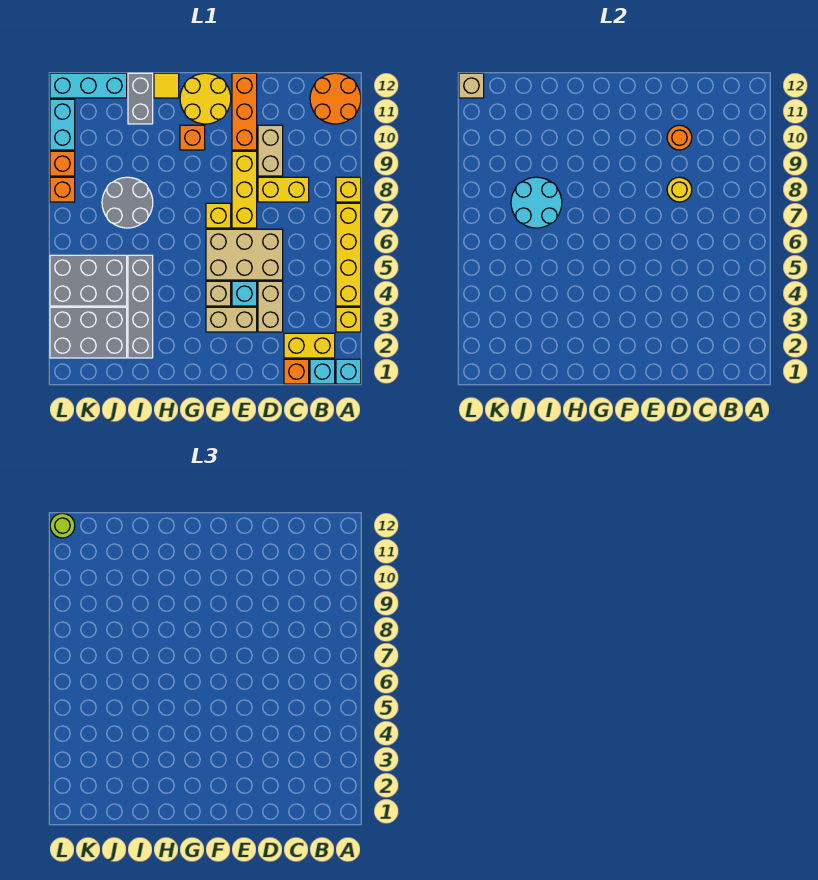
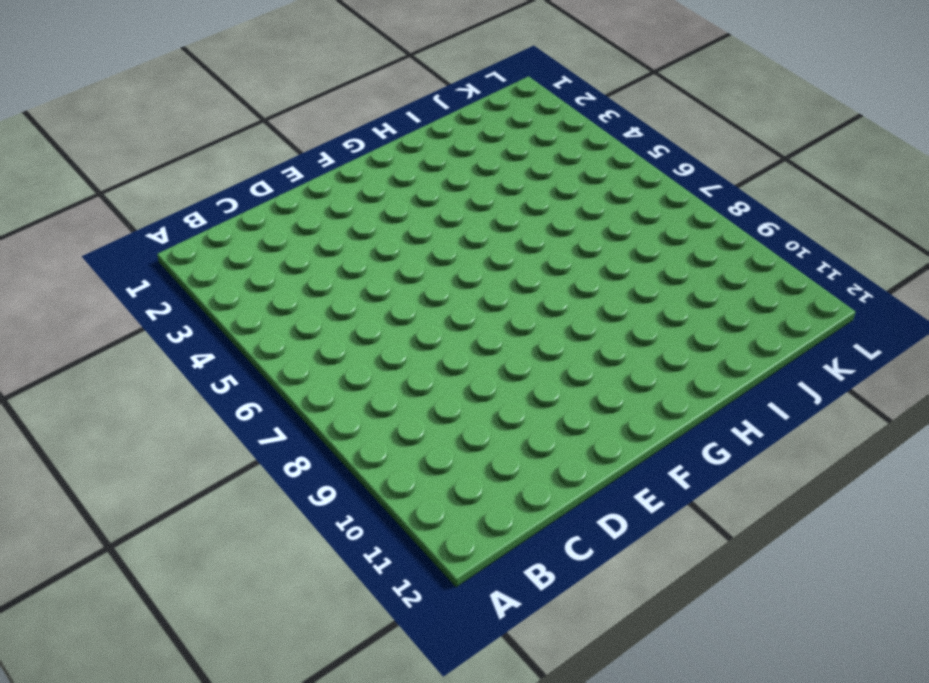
none -> cyan 1x1 brick [336,359,361,384]
none -> yellow 1x1 brick [336,307,361,332]
none -> yellow 1x4 brick [336,203,361,306]
none -> yellow 1x1 brick [336,177,361,202]

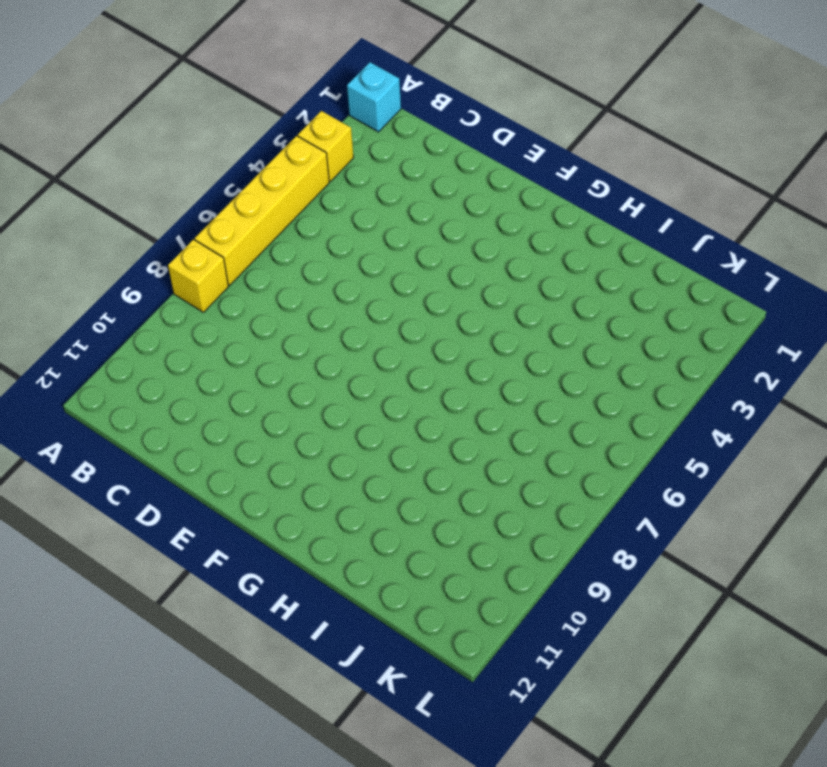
none -> orange 2x2 round brick [310,73,361,124]
none -> cyan 1x1 brick [310,359,335,384]
none -> yellow 1x2 brick [284,333,335,358]
none -> orange 1x1 brick [284,359,309,384]

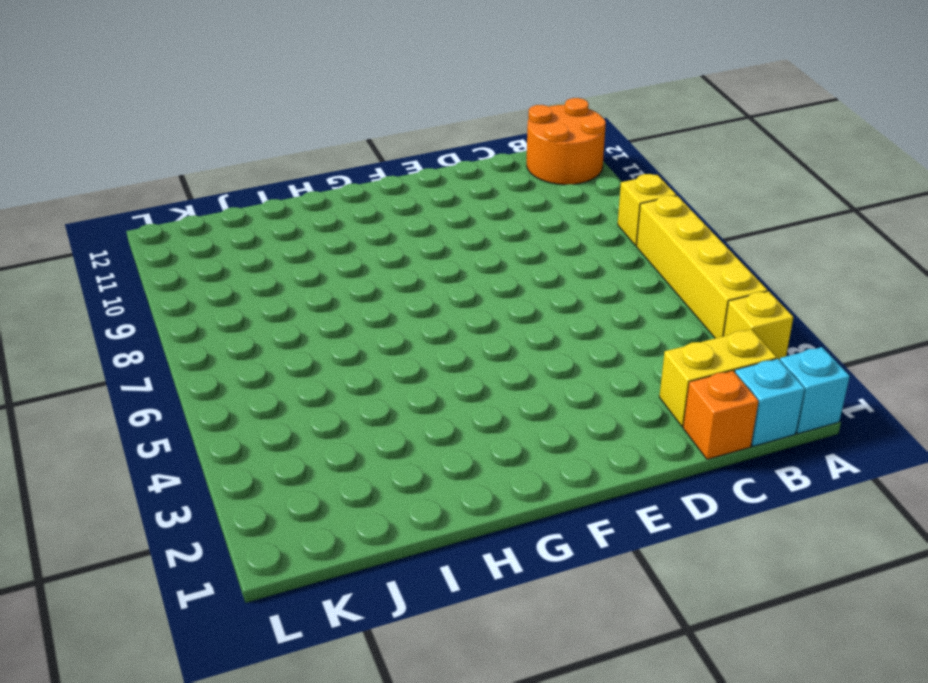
none -> yellow 1x2 brick [258,177,309,202]
none -> tan 1x2 brick [258,281,283,332]
none -> tan 2x3 brick [206,229,283,280]
none -> tan 1x2 brick [258,125,283,176]

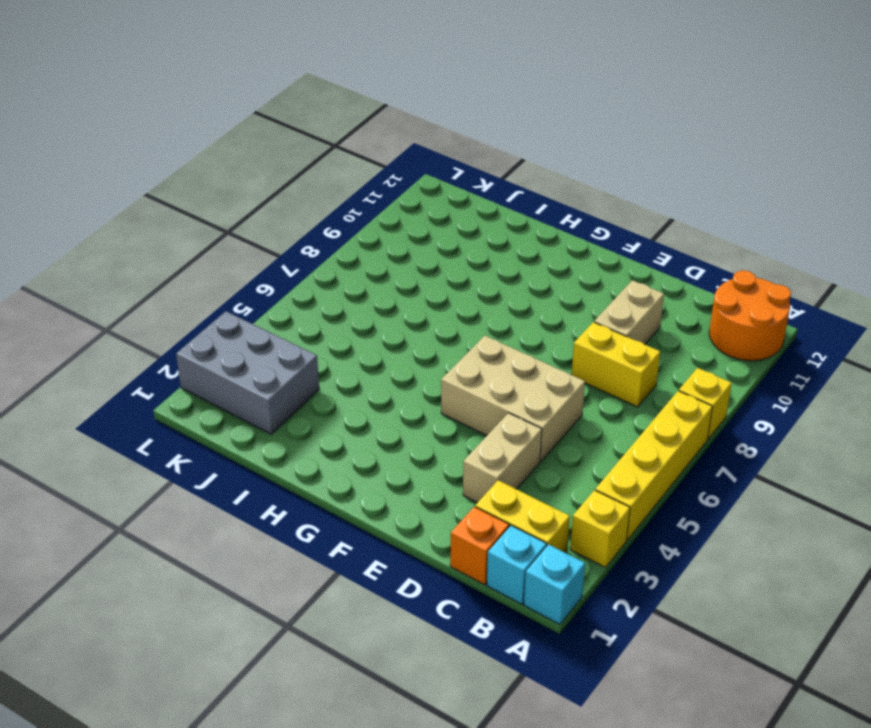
none -> tan 1x2 brick [206,307,257,332]
none -> cyan 1x1 brick [232,281,257,306]
none -> yellow 1x3 brick [232,151,257,228]
none -> orange 1x3 brick [232,73,257,150]

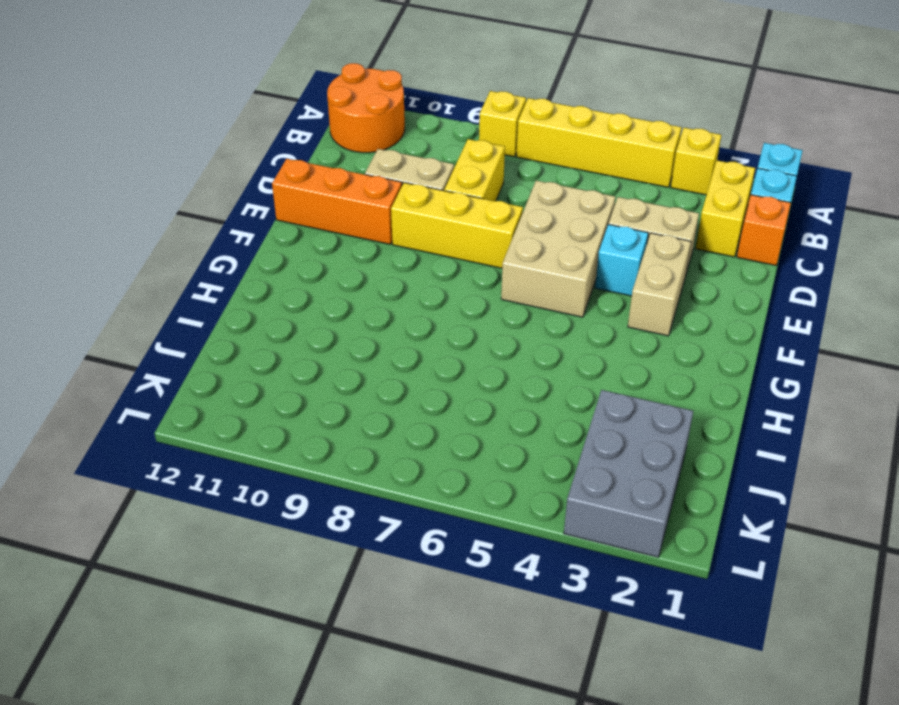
none -> tan 1x1 brick [206,281,231,306]
none -> yellow 1x1 brick [206,203,231,228]
none -> yellow 2x2 round brick [180,73,231,124]
none -> orange 1x1 brick [180,125,205,150]

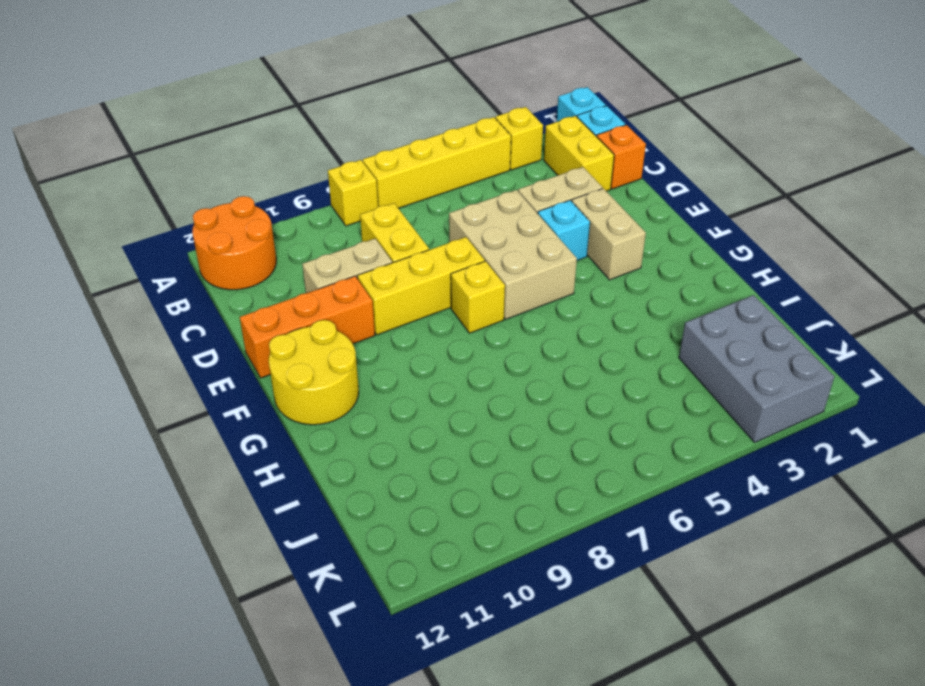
none -> tan 1x1 brick [206,281,231,306]
none -> orange 1x1 brick [180,125,205,150]
none -> yellow 1x1 tile [154,73,179,98]
none -> grey 1x4 brick [128,255,153,358]

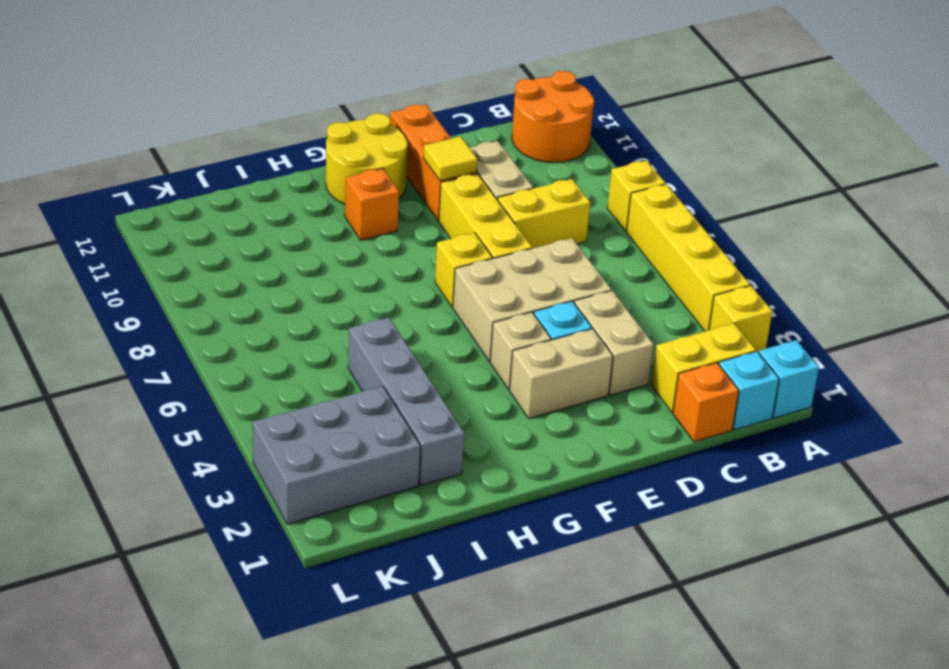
yellow 1x1 tile [424,136,478,181] -> yellow 1x1 tile moved to [154,73,179,98]
none -> grey 2x2 round brick [102,177,153,228]
none -> grey 1x2 brick [128,73,153,124]
none -> grey 2x3 brick [50,255,127,306]
none -> cyan 1x3 brick [50,73,127,98]

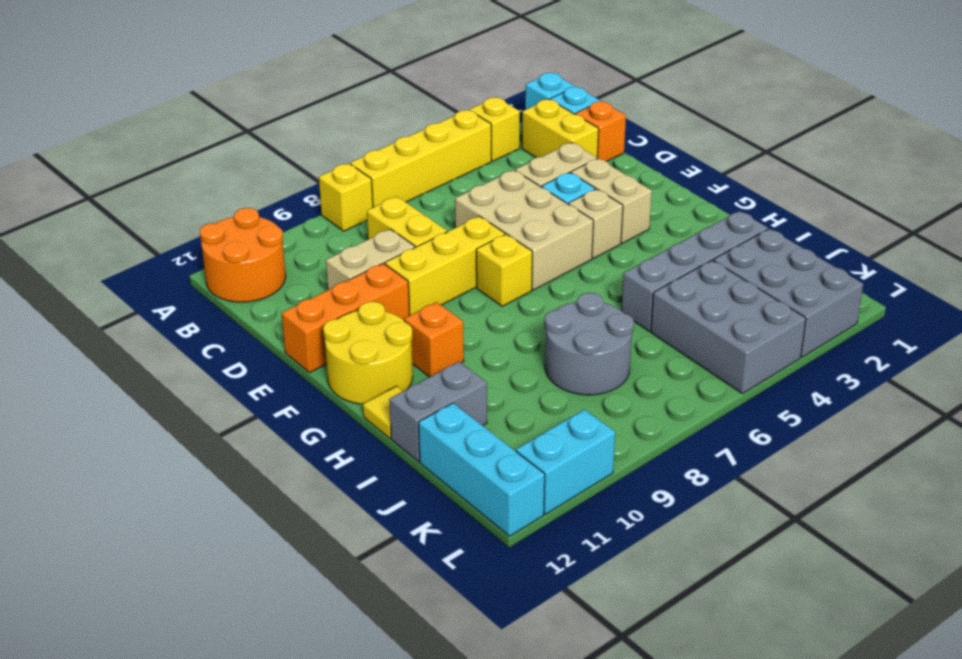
none -> orange 1x1 brick [50,177,75,202]
none -> orange 1x1 brick [50,151,75,176]
none -> yellow 1x1 round brick [667,177,692,202]
none -> orange 1x1 round brick [667,125,692,150]

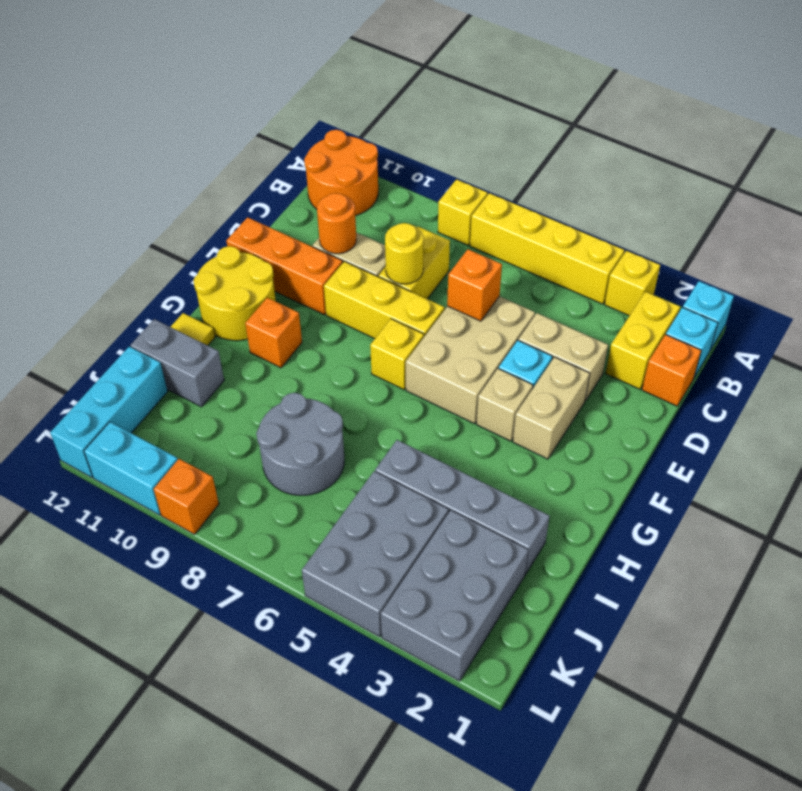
orange 1x1 brick [447,249,502,321] -> orange 1x1 brick moved to [50,177,75,202]
none -> cyan 2x2 round brick [511,177,562,228]
none -> tan 1x1 brick [459,73,484,98]
none -> lime 1x1 round brick [50,513,75,538]

